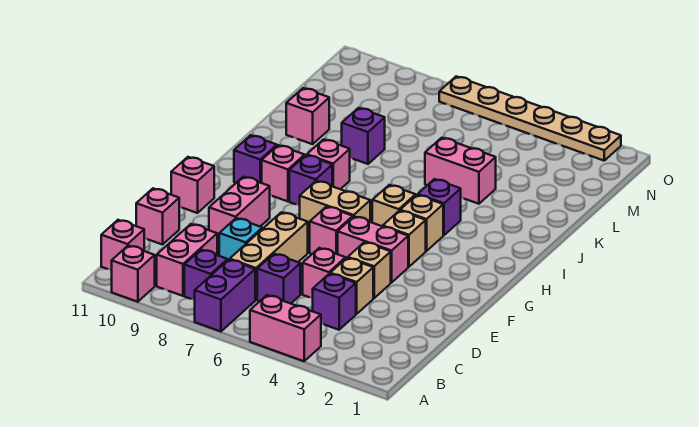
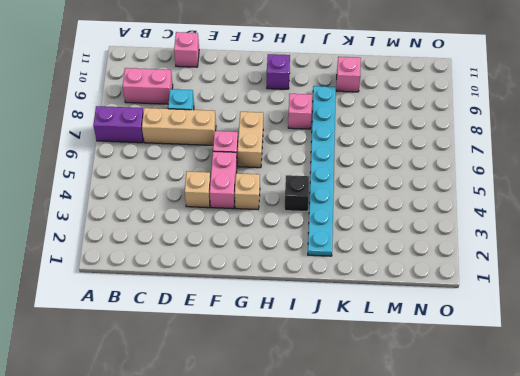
black 1x1 brick [285,175,309,212] -> purple 1x1 brick [418,179,461,235]
cyan 1x8 plate [308,86,336,256] -> none
none -> pink 1x2 brick [250,295,321,361]
none -> pink 1x1 brick [112,246,155,302]
none -> purple 1x1 brick [184,250,227,300]
none -> pink 1x1 brick [101,220,144,270]

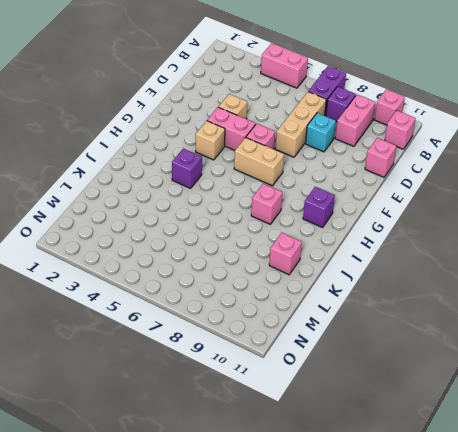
none -> purple 1x1 brick [313,274,356,330]
none -> purple 1x1 brick [257,254,300,304]
none -> tan 1x1 brick [330,258,373,314]
none -> pink 1x1 brick [303,248,346,298]

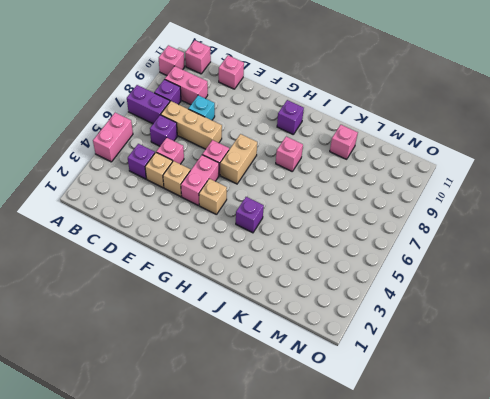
none -> pink 1x2 brick [209,177,270,242]
none -> pink 1x1 brick [171,157,214,213]
none -> tan 1x1 brick [400,195,443,251]
none -> tan 1x1 brick [372,185,416,226]

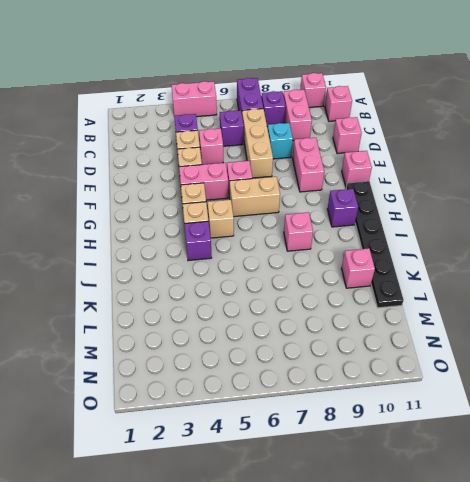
black 1x6 plate [346,181,404,308] -> none
none -> purple 1x1 brick [289,155,332,205]
none -> pink 1x1 brick [262,145,305,201]
none -> pink 1x2 brick [425,138,496,204]
none -> purple 1x1 brick [342,108,385,164]

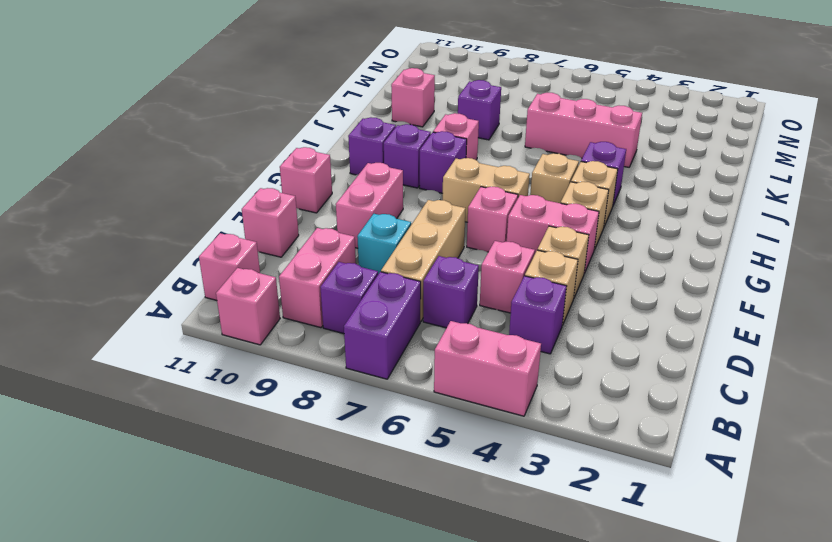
purple 1x1 brick [384,124,431,188] -> pink 1x1 brick [262,145,305,201]
pink 1x3 brick [525,93,642,167] -> pink 1x2 brick [425,138,496,204]
none -> tan 1x6 plate [439,76,621,161]

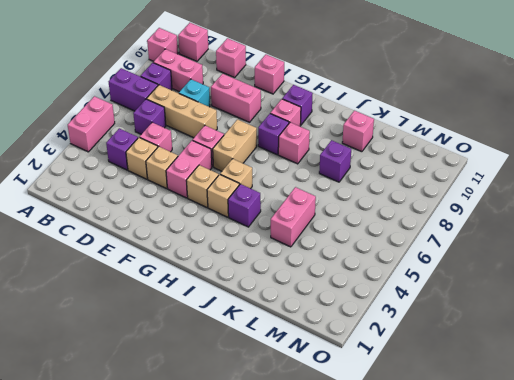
none -> tan 1x6 plate [439,76,621,161]

